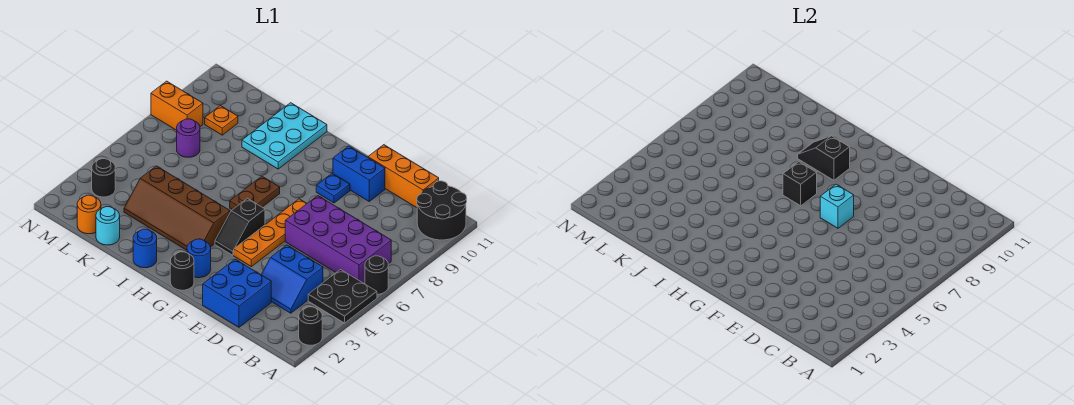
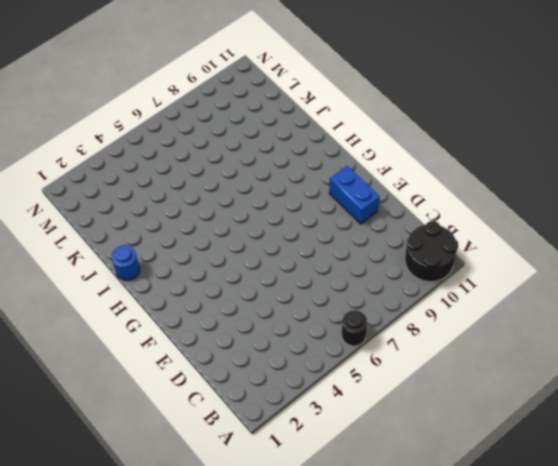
none -> black 1x1 round brick [299,307,322,345]
none -> black 2x2 plate [308,270,377,323]
none -> purple 2x4 brick [285,196,391,283]

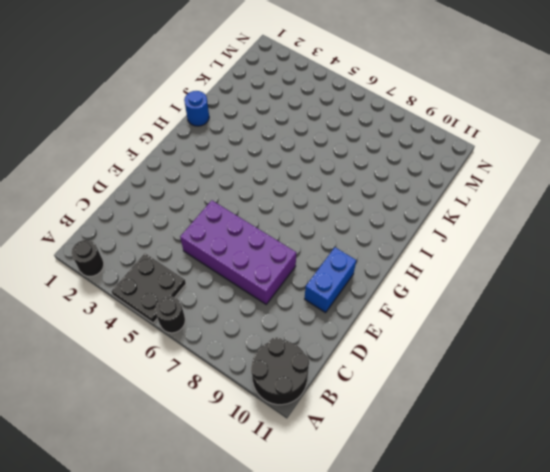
purple 2x4 brick [180,200,296,304] -> purple 2x4 brick turned to [285,196,391,283]
none -> blue 2x2 slope [261,245,323,313]
none -> orange 1x3 brick [368,145,439,208]
none -> blue 2x2 brick [203,259,271,327]

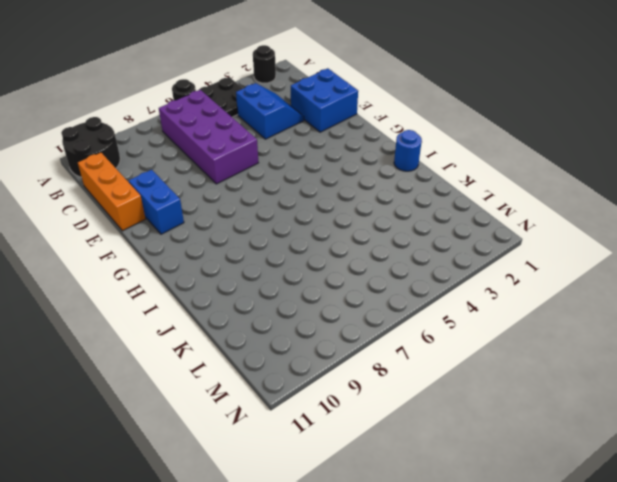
none -> orange 1x4 plate [234,199,307,267]
none -> blue 1x1 plate [316,173,350,203]
none -> black 1x1 round brick [170,252,194,290]

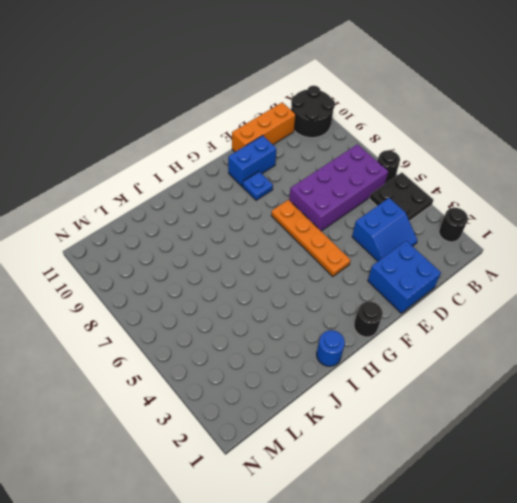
none -> blue 1x1 round brick [187,239,211,278]
none -> black 1x2 slope [215,198,265,255]
none -> brown 2x4 slope [124,166,230,250]

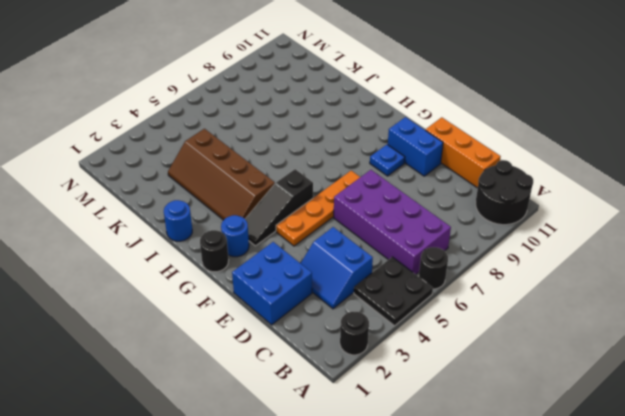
black 1x3 slope [245,169,313,246] -> black 1x2 slope [215,198,265,255]
none -> brown 1x2 plate [230,176,280,210]
none -> cyan 2x3 plate [242,103,327,169]
none -> cyan 1x1 round brick [96,207,120,245]

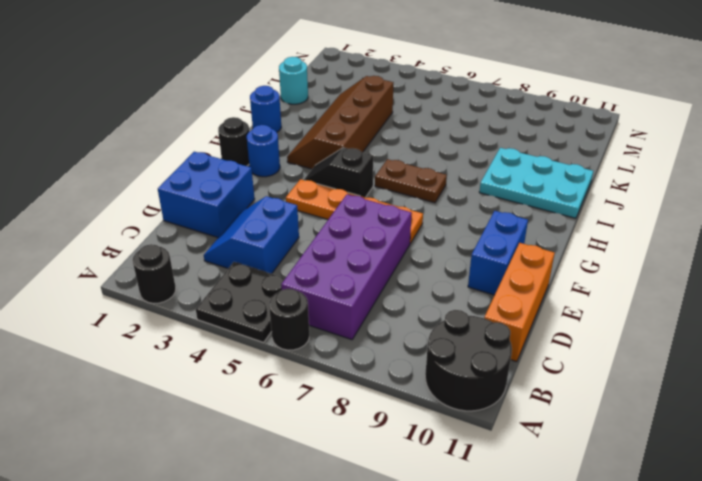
none -> blue 1x1 plate [316,173,350,203]
none -> orange 1x1 round brick [77,195,101,234]
none -> purple 1x1 round brick [177,119,200,157]

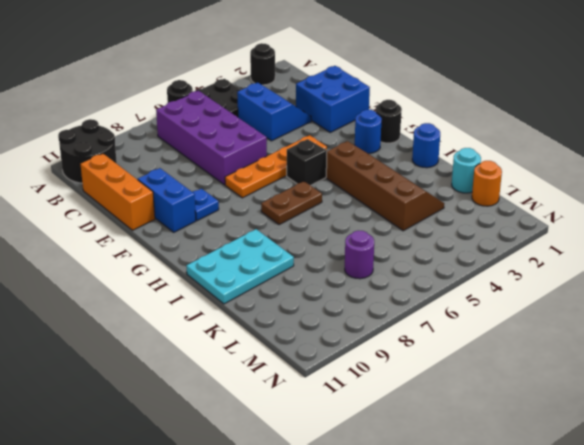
none -> orange 1x1 plate [205,106,238,135]
none -> black 1x1 round brick [92,159,115,197]
none -> orange 1x2 brick [151,81,203,130]

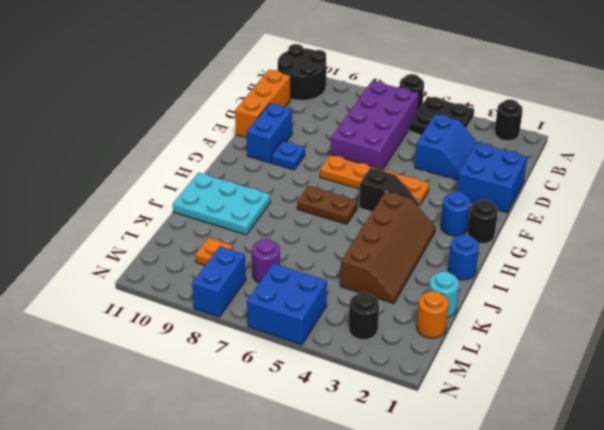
blue 2x2 brick [247,263,327,345] -> none
blue 1x2 brick [192,246,246,317] -> orange 1x2 brick [151,81,203,130]
none -> cyan 1x1 brick [820,184,854,228]
none -> black 1x1 brick [783,162,817,206]
none -> black 1x2 slope [798,136,850,180]

